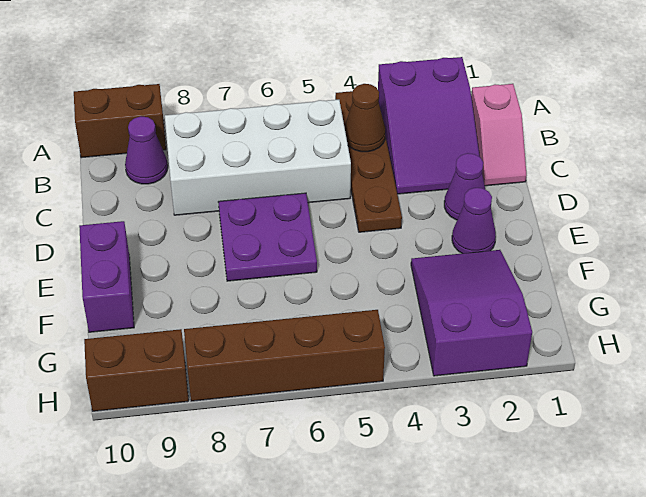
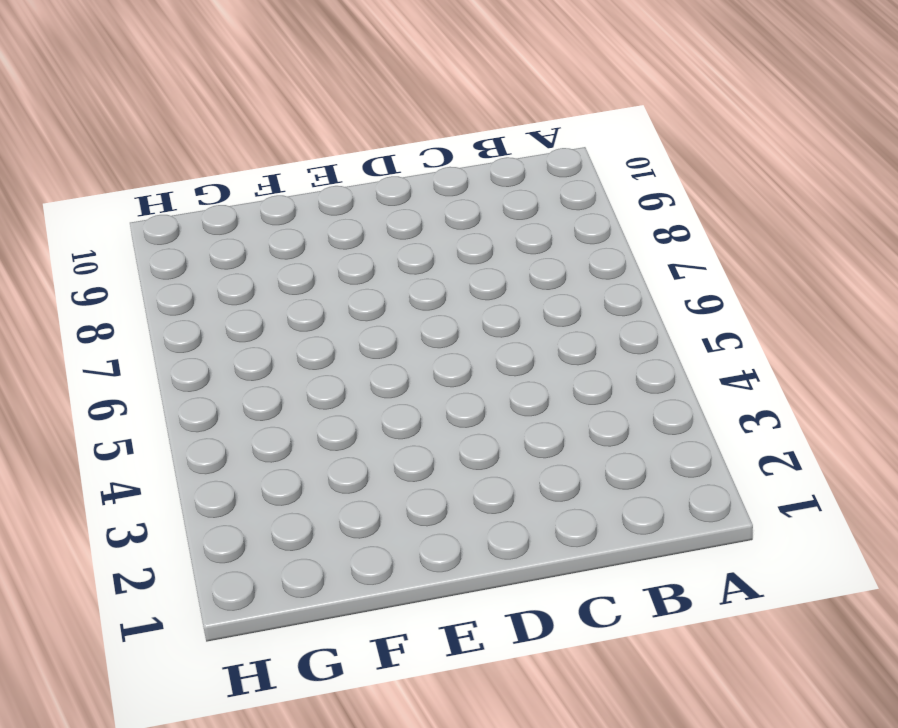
none -> purple 2x3 slope [378,57,480,194]
none -> brown 1x4 plate [335,91,402,232]
none -> brown 1x2 brick [74,84,166,158]

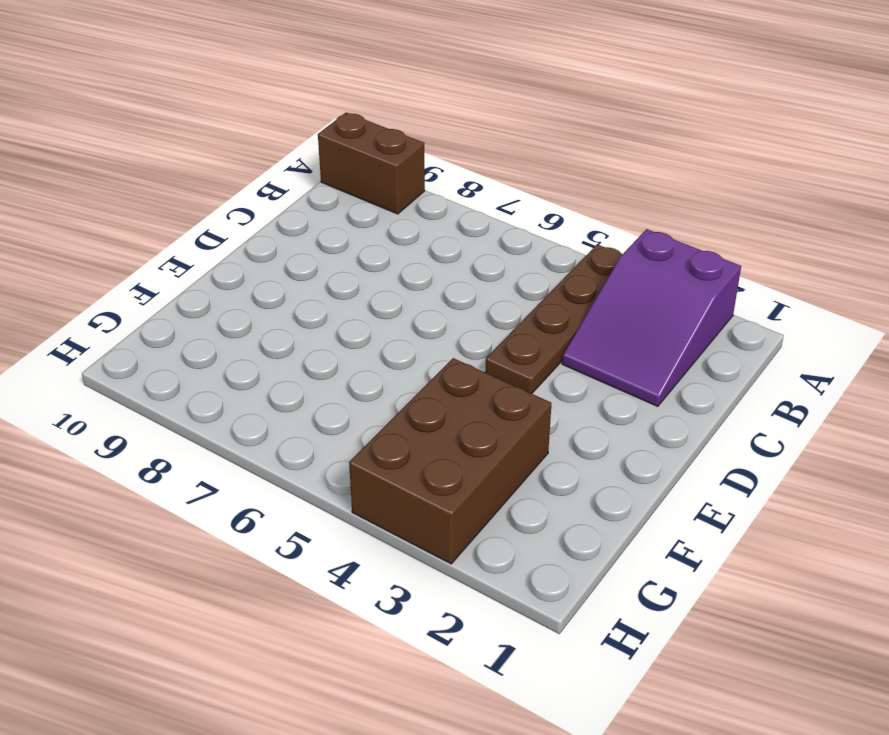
brown 2x3 brick [349,358,552,564] -> purple 2x3 slope [411,250,532,376]
none -> pink 1x2 slope [471,84,526,186]
none -> white 2x4 brick [165,100,351,215]
none -> purple 1x1 cone [125,116,168,184]

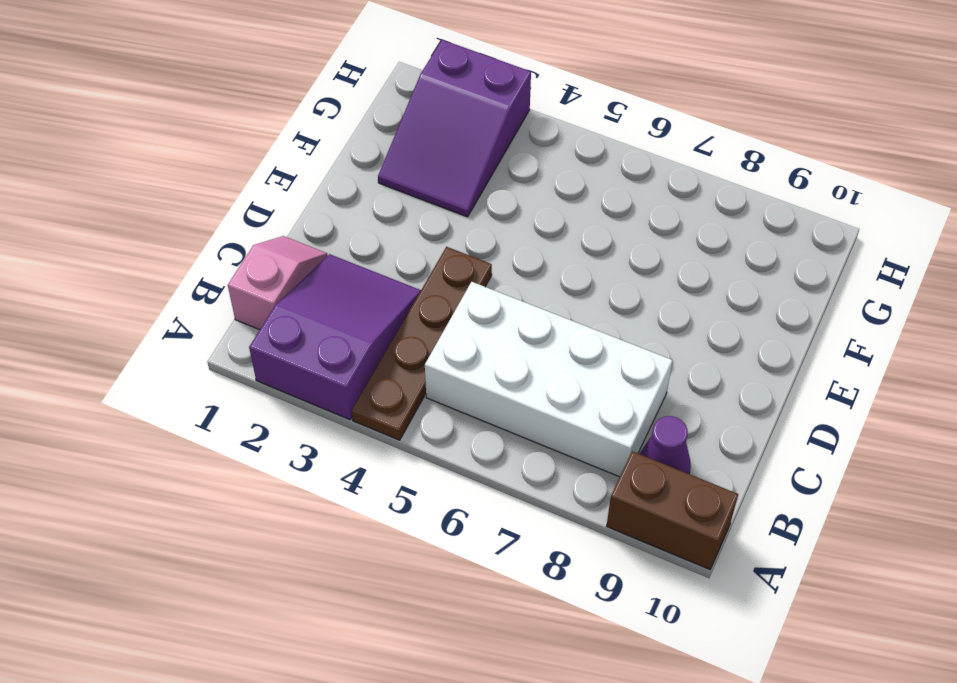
none -> purple 1x1 cone [444,153,485,220]
none -> purple 2x2 plate [218,193,317,281]
none -> purple 1x1 cone [452,188,496,253]

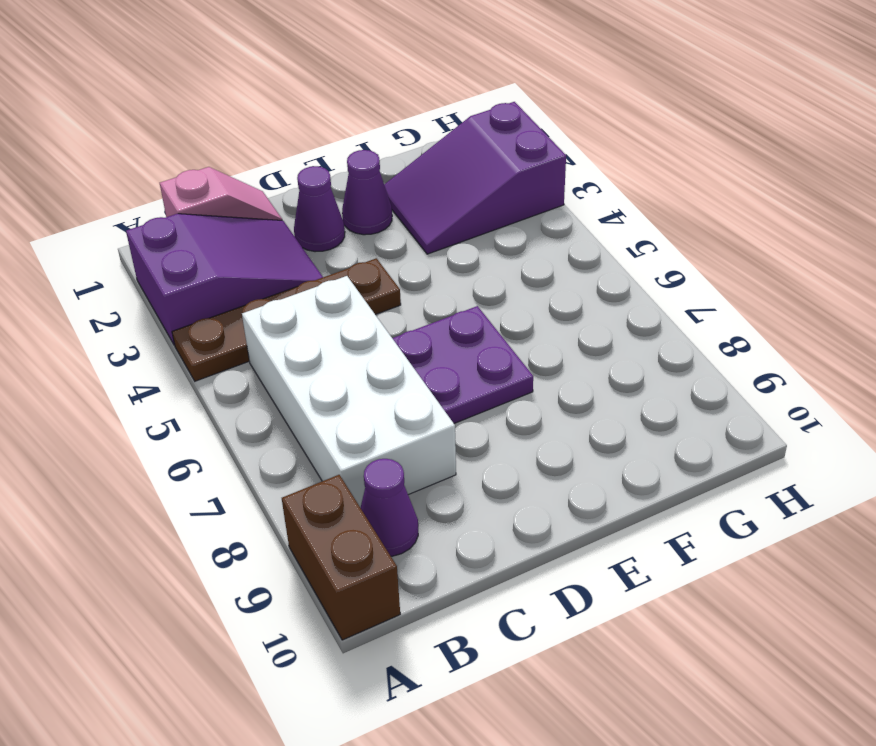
none -> purple 1x2 brick [79,221,134,332]
none -> brown 1x4 brick [184,310,385,401]
none -> brown 1x2 brick [84,329,189,411]

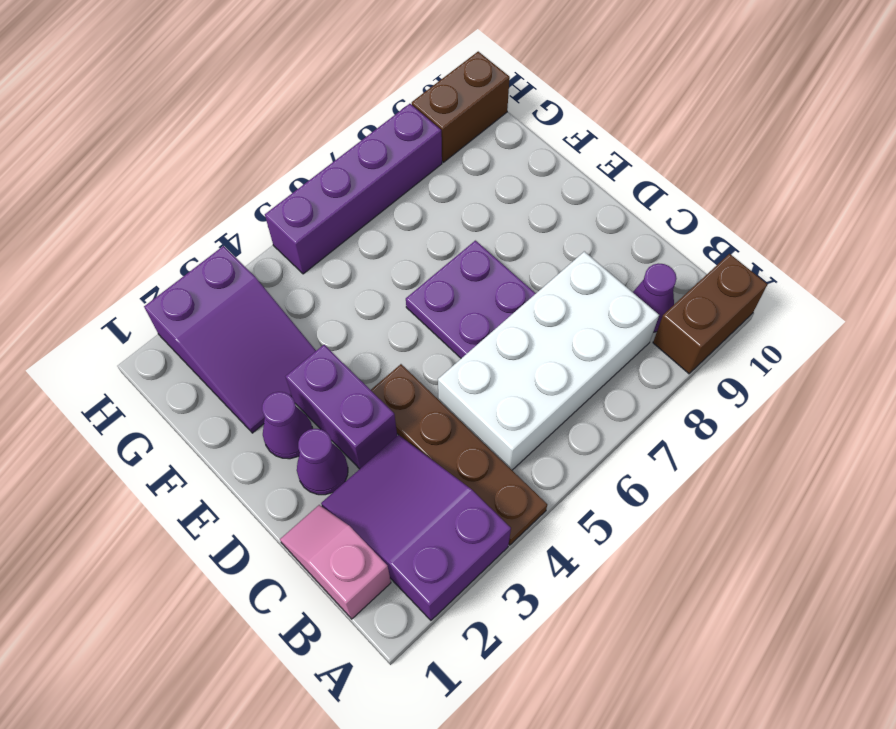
purple 1x2 brick [286,345,397,469] -> purple 1x2 brick moved to [79,221,134,332]
purple 1x4 brick [265,104,442,274] -> brown 1x4 brick [184,310,385,401]
none -> brown 1x1 cone [344,84,385,152]

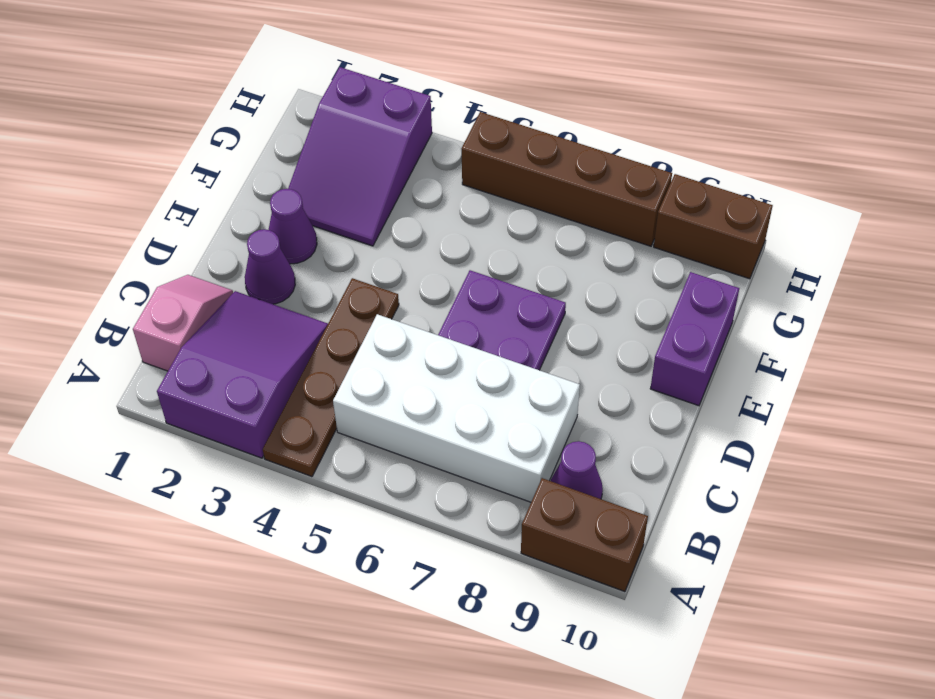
none -> brown 1x1 cone [344,84,385,152]

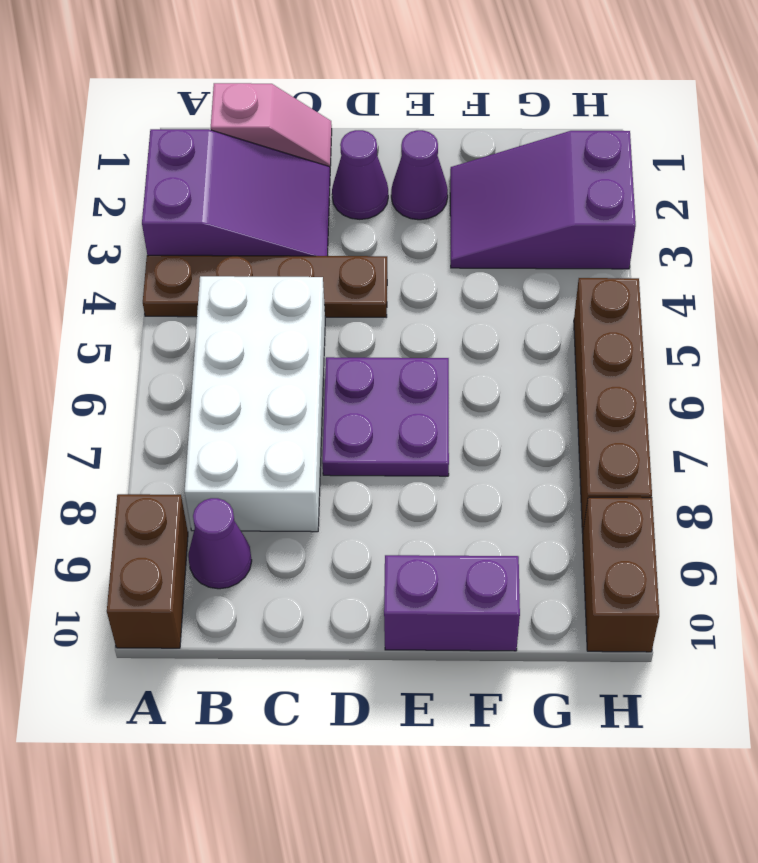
none -> brown 1x1 cone [344,84,385,152]

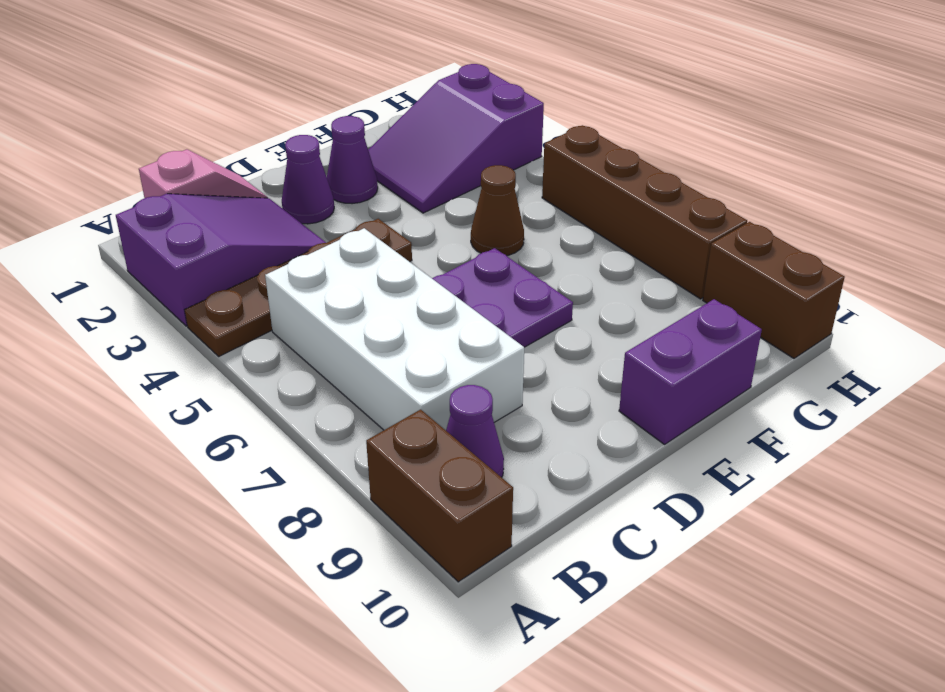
brown 1x1 cone [471,165,524,256] -> brown 1x1 cone moved to [344,84,385,152]

